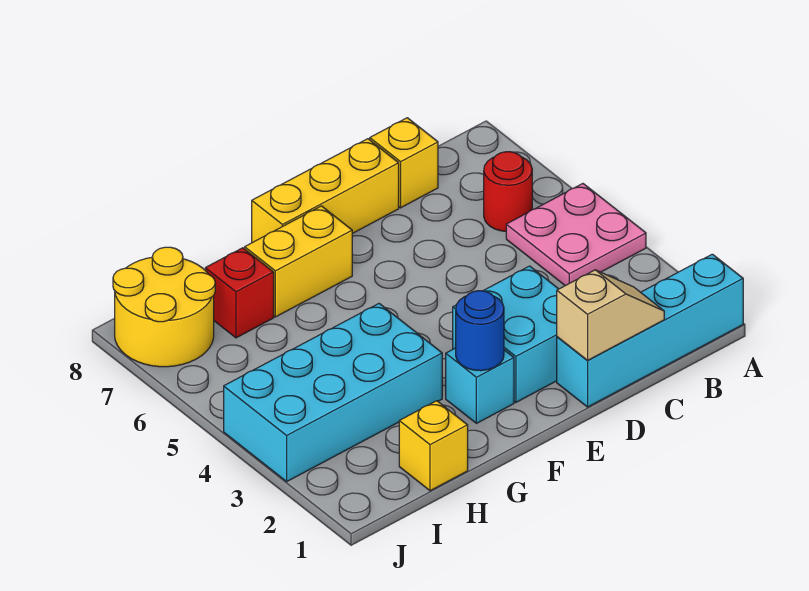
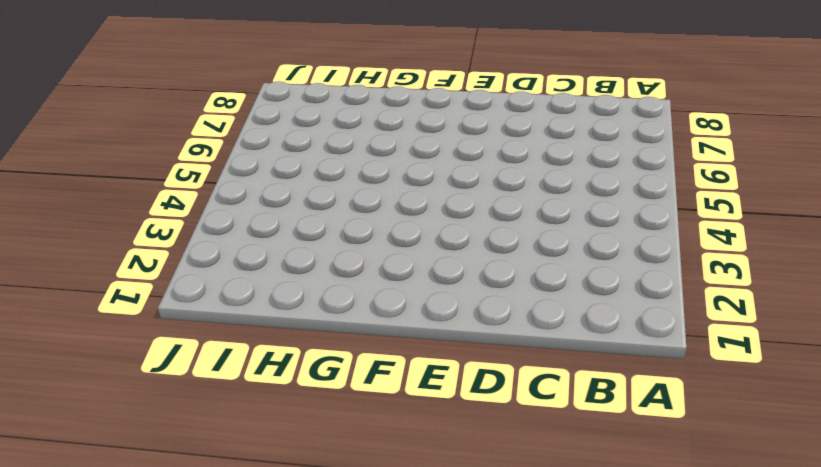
none -> cyan 1x4 brick [557,254,743,407]
none -> pink 2x2 plate [506,184,646,286]
none -> red 1x1 round brick [484,152,532,231]

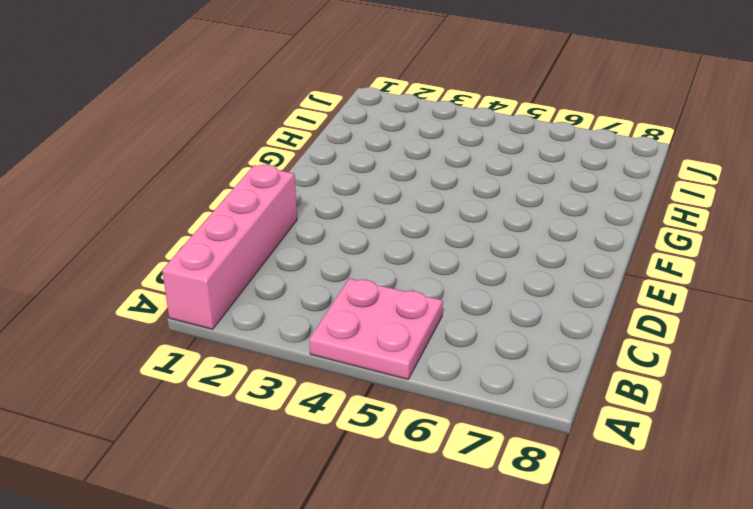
pink 1x4 brick [162,165,297,329] -> cyan 1x4 brick [557,254,743,407]
none -> red 1x1 round brick [484,152,532,231]
none -> yellow 1x1 brick [370,118,438,208]
none -> cyan 2x2 brick [453,266,558,402]

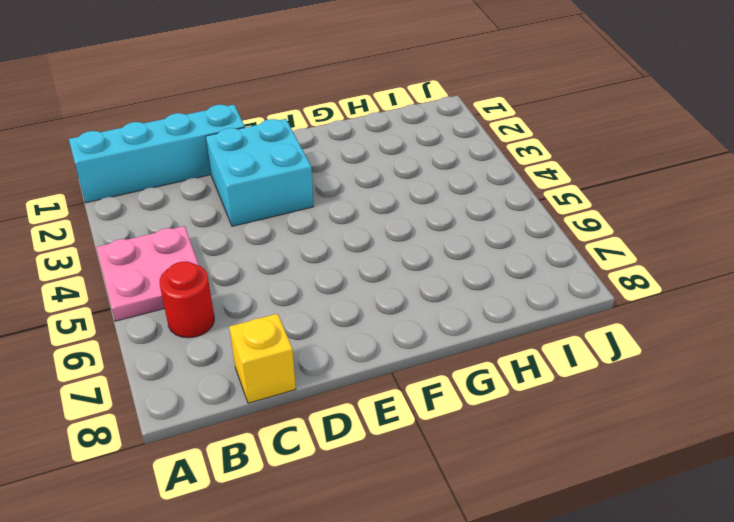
none -> yellow 1x3 brick [252,139,399,243]
none -> cyan 1x1 brick [446,348,514,423]
none -> yellow 1x2 brick [245,206,352,317]

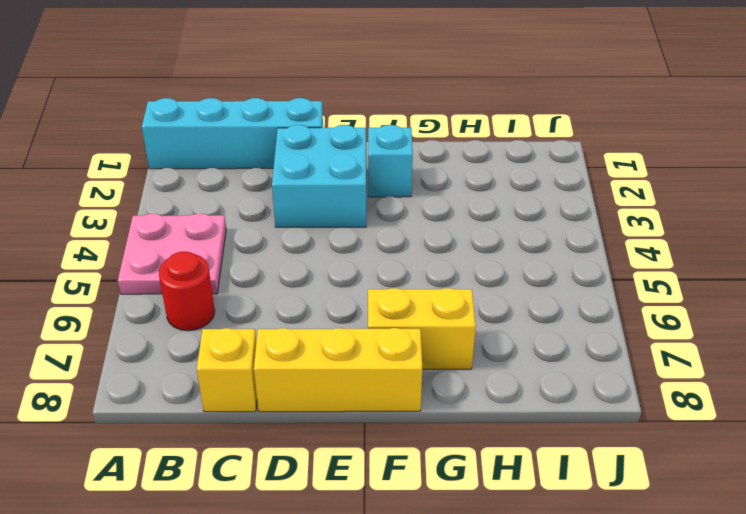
none -> cyan 2x4 brick [224,304,442,481]
none -> yellow 1x1 brick [399,401,468,491]
none -> red 1x1 brick [205,248,274,338]

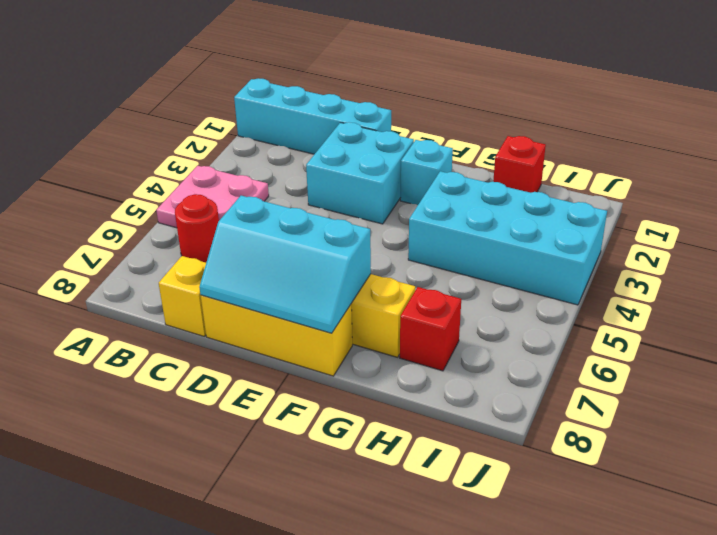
cyan 2x3 slope [199,196,371,333] -> none
red 1x1 brick [493,136,546,193] -> yellow 1x1 brick [399,401,468,491]
none -> yellow 2x2 round brick [113,247,215,367]
none -> tan 1x2 slope [557,270,664,360]
none -> blue 1x1 round brick [456,291,504,371]

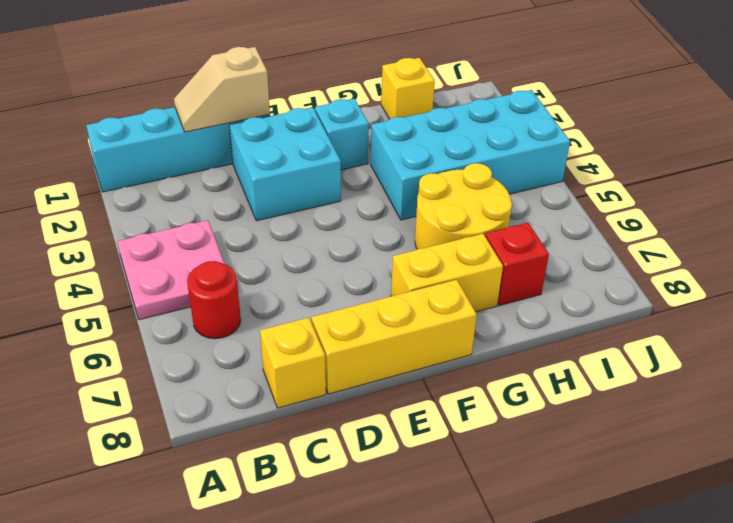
yellow 2x2 round brick [415,163,512,249] -> yellow 2x2 round brick moved to [113,247,215,367]
none -> blue 1x1 round brick [456,291,504,371]

